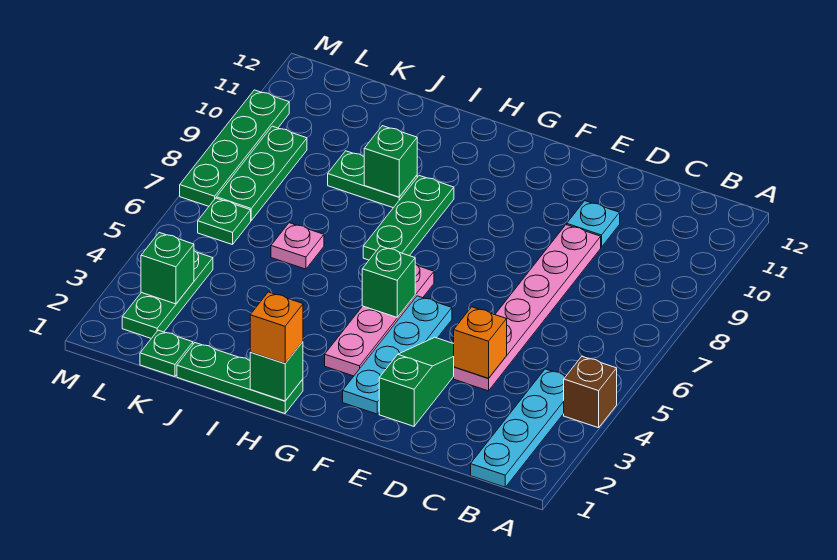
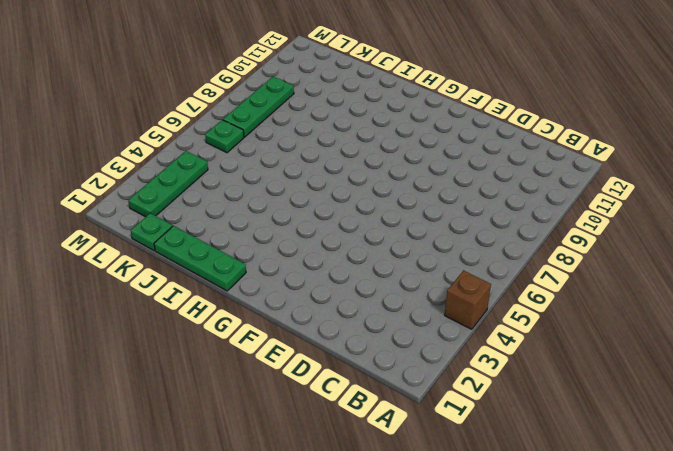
none -> cyan 1x4 plate [471,369,566,487]
none -> pink 1x6 plate [454,225,601,391]
none -> cyan 1x1 plate [567,201,620,247]

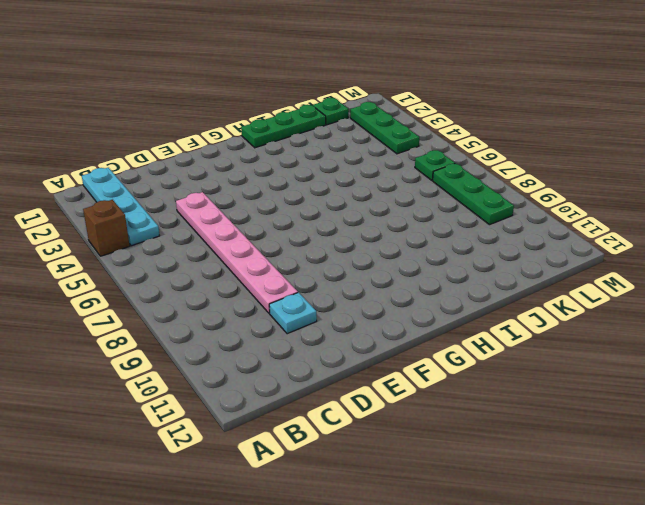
none -> green 1x3 slope [379,337,454,426]
none -> cyan 1x4 plate [343,296,452,414]
none -> pink 1x4 plate [325,264,434,376]

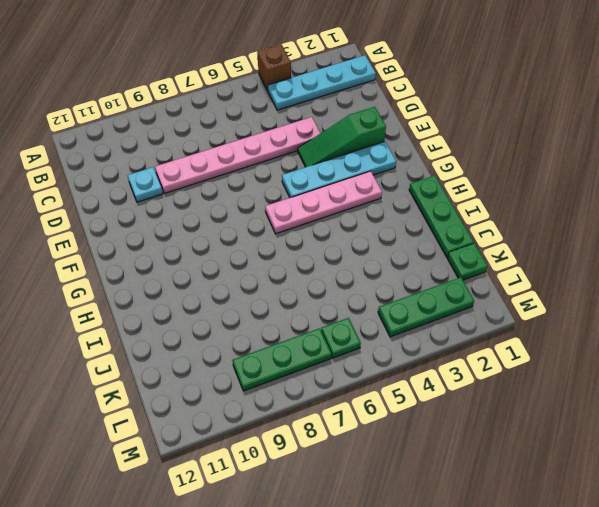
none -> green 1x3 plate [363,176,454,260]
none -> green 1x2 plate [328,151,417,208]
none -> pink 1x1 plate [271,223,324,269]

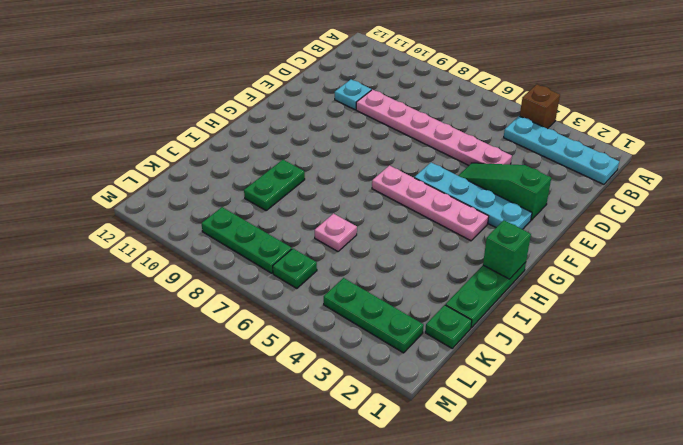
none -> green 1x3 plate [363,176,454,260]
none -> green 1x4 plate [180,90,289,206]
none -> orange 1x1 brick [454,307,507,378]

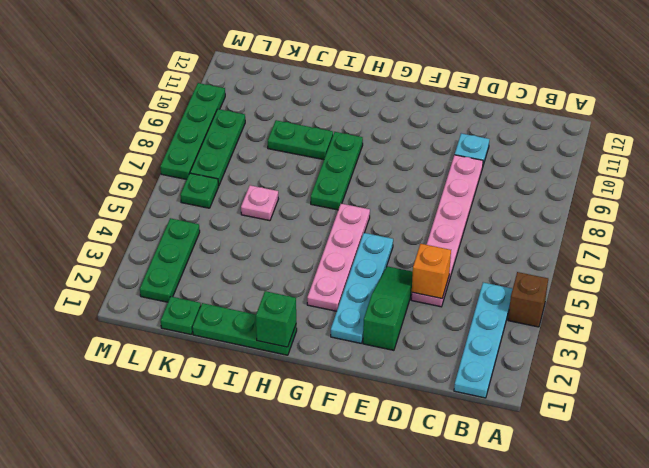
none -> green 1x1 brick [362,246,415,317]
none -> green 1x1 brick [364,126,417,197]
none -> green 1x1 brick [141,233,194,304]

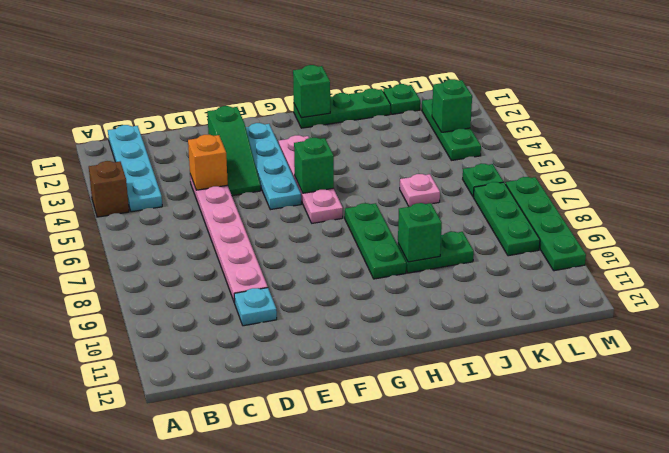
none -> orange 1x1 brick [250,292,303,364]

